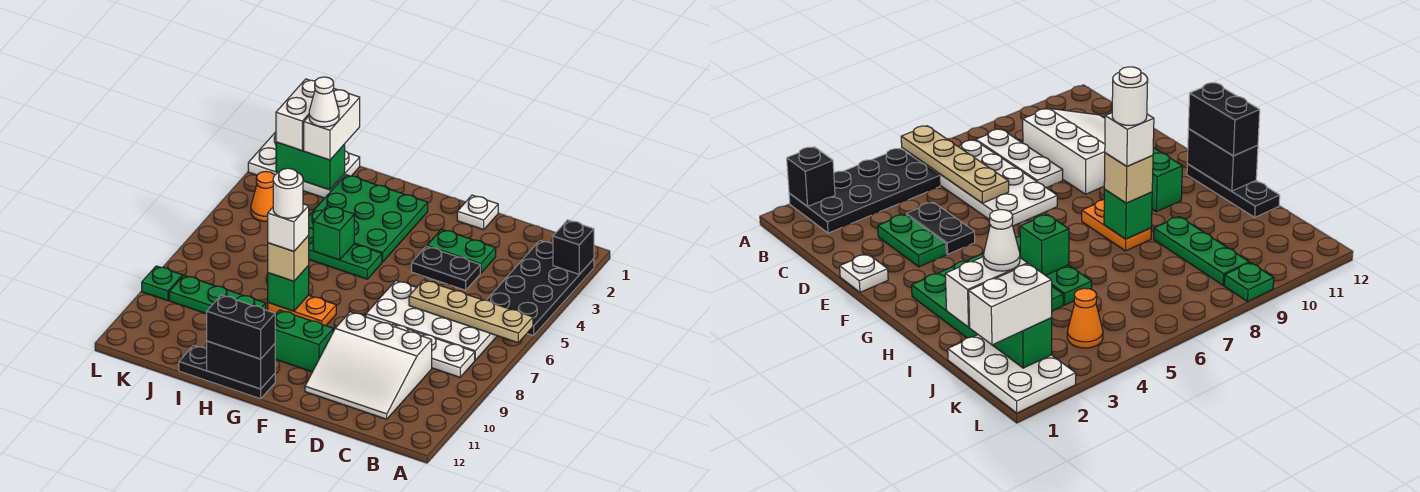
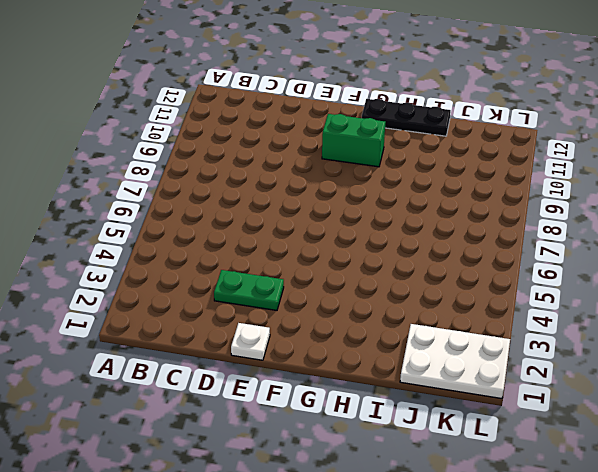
none -> black 2x4 plate [487,240,594,336]
none -> white 2x4 plate [366,281,497,360]
none -> white 1x3 plate [392,324,475,377]

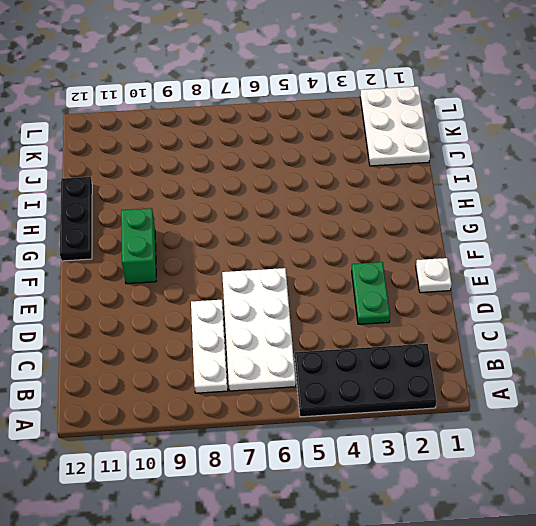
none -> white 3x3 slope [305,312,432,419]
none -> black 1x2 plate [412,246,480,290]
none -> green 3x3 plate [309,175,428,262]

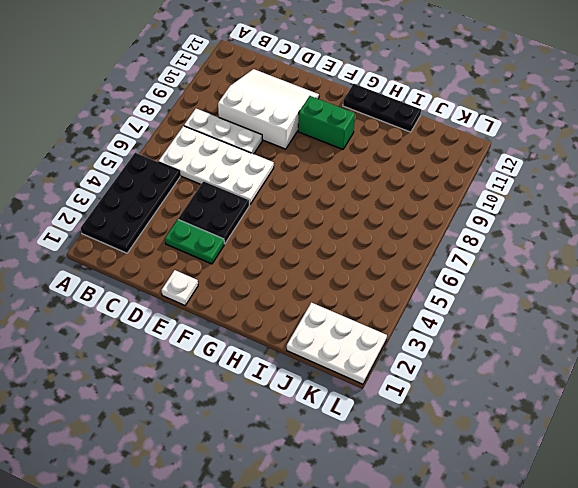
black 2x2 plate [178,181,249,244] -> black 1x2 plate [412,246,480,290]
none -> green 3x3 plate [309,175,428,262]
none -> green 1x3 plate [308,228,382,279]
none -> orange 1x2 plate [268,295,336,326]

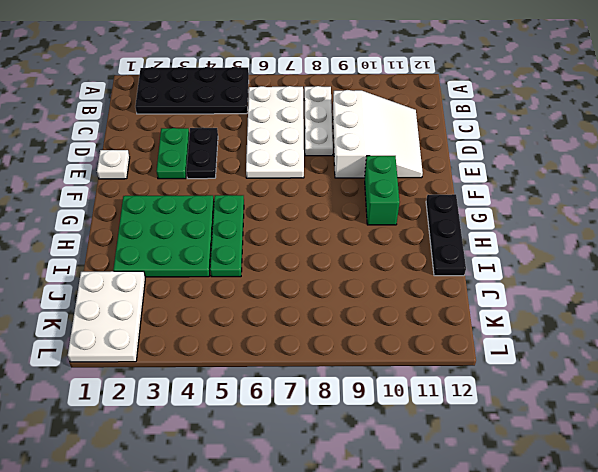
none -> orange 1x2 plate [268,295,336,326]
none -> green 1x3 plate [169,275,266,314]
none -> orange 1x1 cone [251,171,275,221]

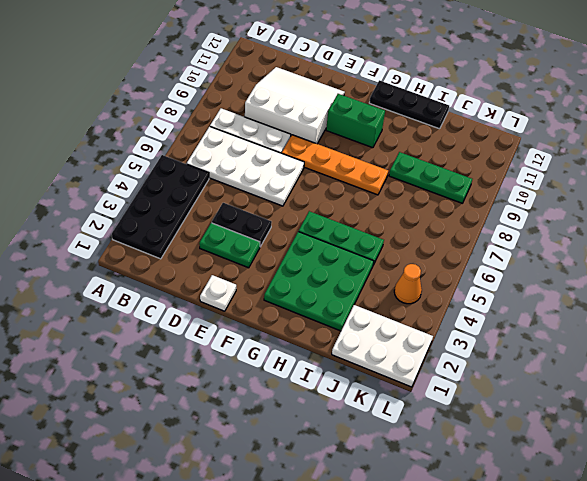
orange 1x4 plate [282,135,388,195] -> orange 1x2 plate [268,295,336,326]
none -> green 1x1 plate [142,266,182,301]
none -> black 1x1 brick [553,220,594,274]
none -> tan 1x4 plate [409,280,533,343]

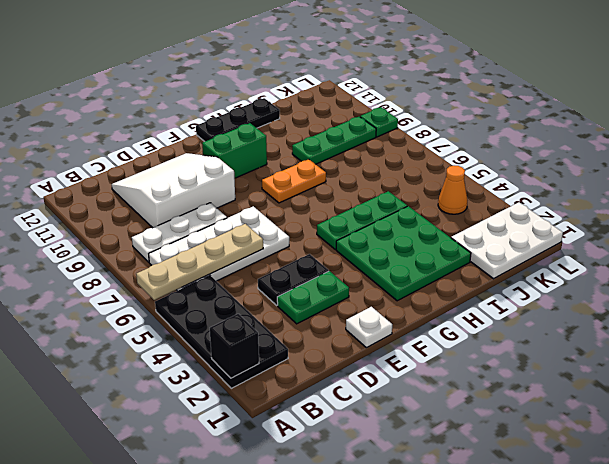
none -> black 1x2 brick [207,341,275,389]
none -> green 1x1 brick [313,205,354,260]
none -> green 1x1 brick [268,266,309,311]

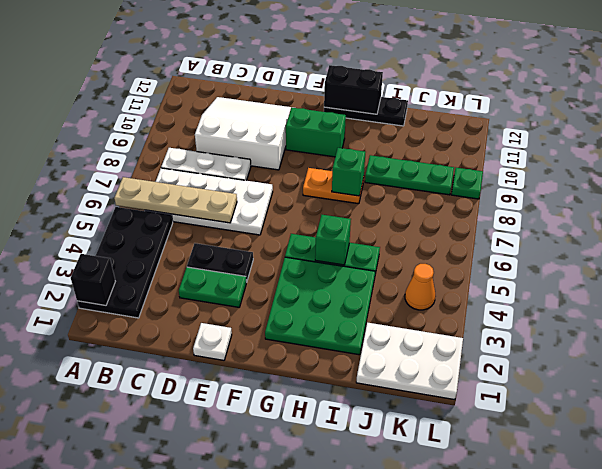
none -> green 1x2 brick [276,142,345,190]
none -> black 1x2 brick [207,295,275,359]
none -> tan 1x1 brick [268,236,309,281]

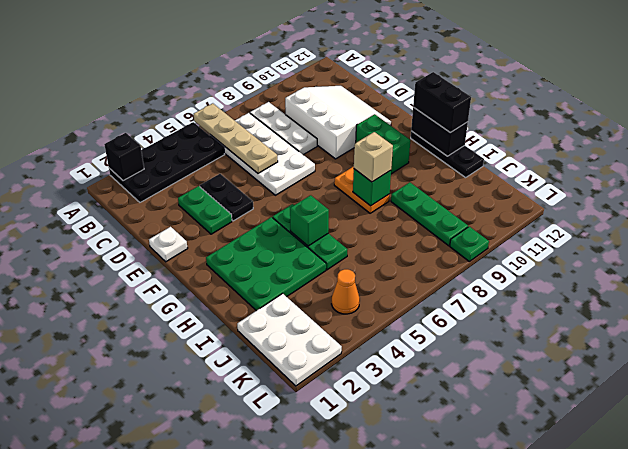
none -> green 1x2 brick [276,142,345,190]
none -> white 1x2 brick [304,88,360,160]
none -> white 1x2 brick [276,79,315,151]

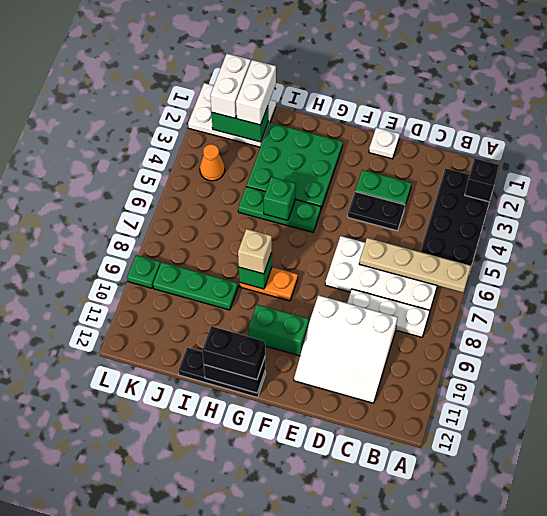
none -> white 1x1 brick [268,204,309,251]
none -> white 1x1 cone [309,77,339,127]
none -> white 1x1 round brick [273,168,303,218]

